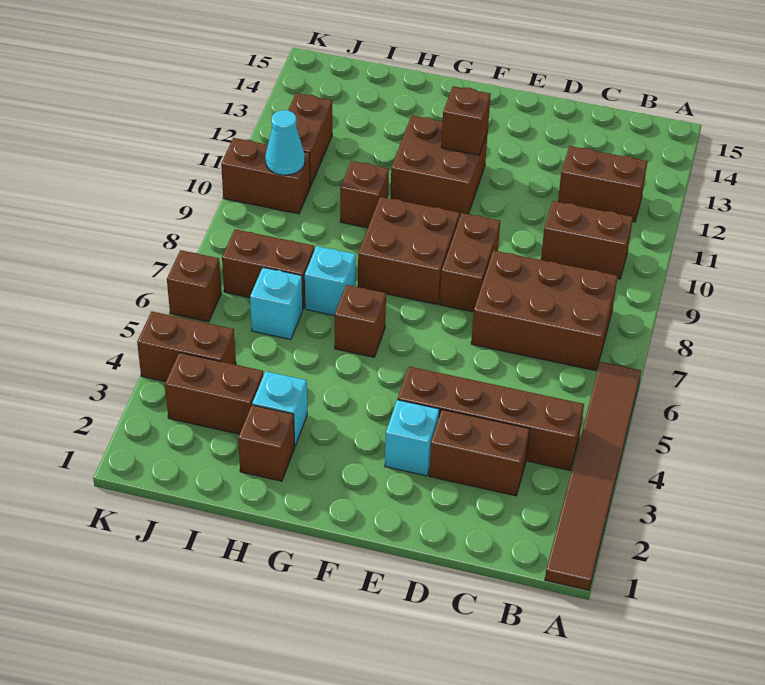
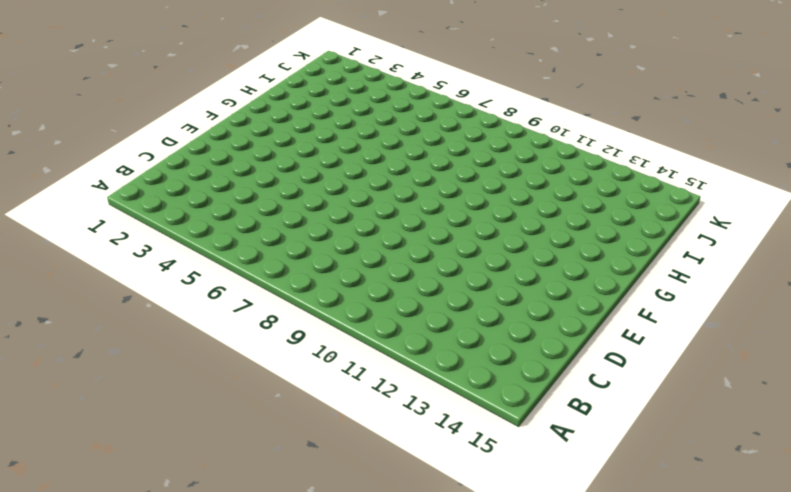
none -> brown 1x6 tile [545,362,641,591]
none -> brown 1x4 brick [398,367,584,471]
none -> brown 2x3 brick [471,250,618,371]

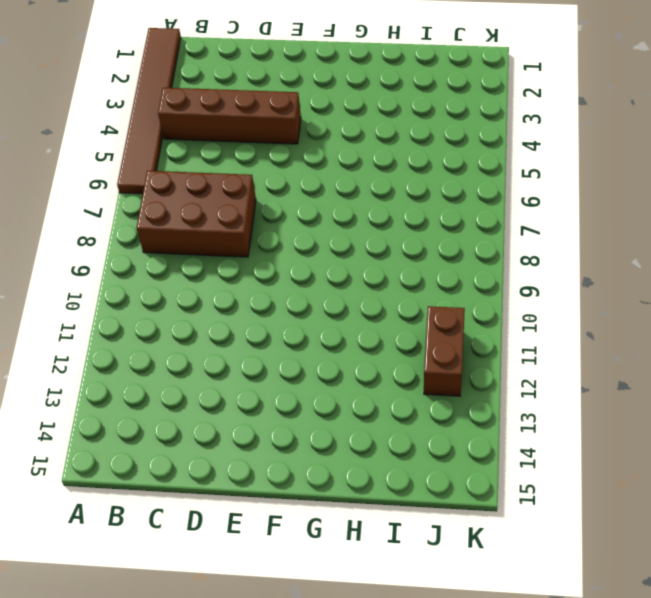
none -> brown 1x2 brick [541,201,633,279]
none -> brown 1x2 brick [558,146,648,222]
none -> brown 1x2 brick [429,410,530,496]

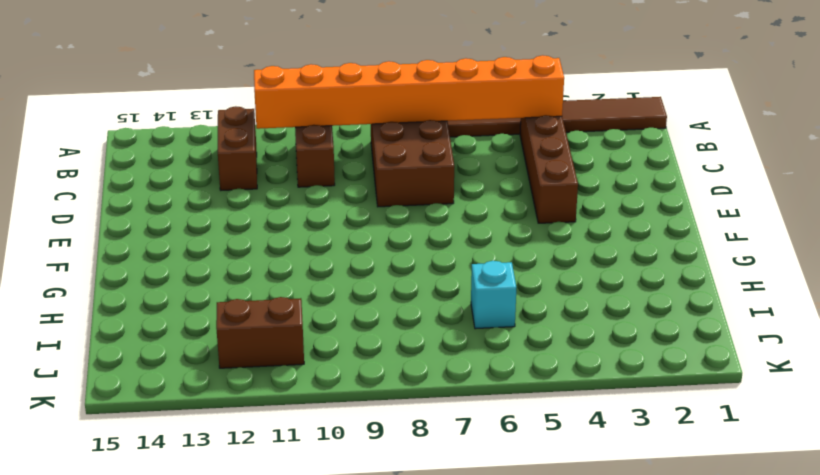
orange 1x8 brick [254,55,564,129] -> none
none -> brown 1x2 brick [429,410,530,496]
none -> cyan 1x1 brick [385,400,439,476]
none -> brown 1x2 brick [440,213,500,312]

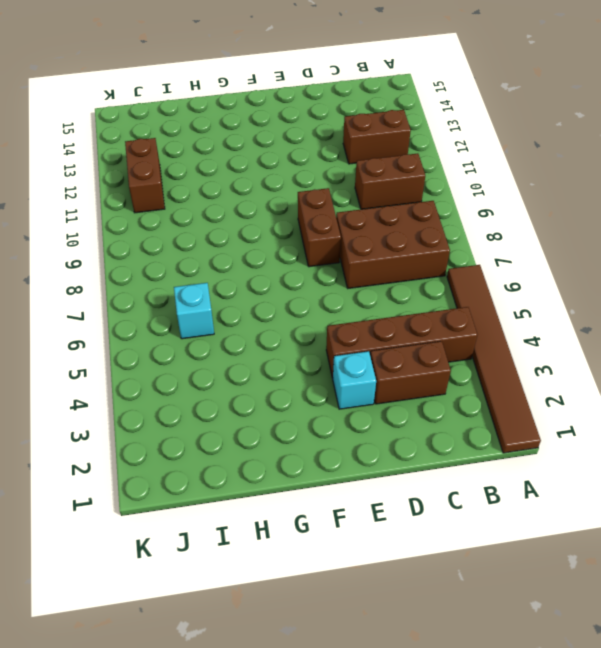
none -> brown 2x2 brick [358,197,459,305]
none -> brown 2x2 brick [390,116,488,216]
none -> brown 1x1 brick [335,285,386,357]

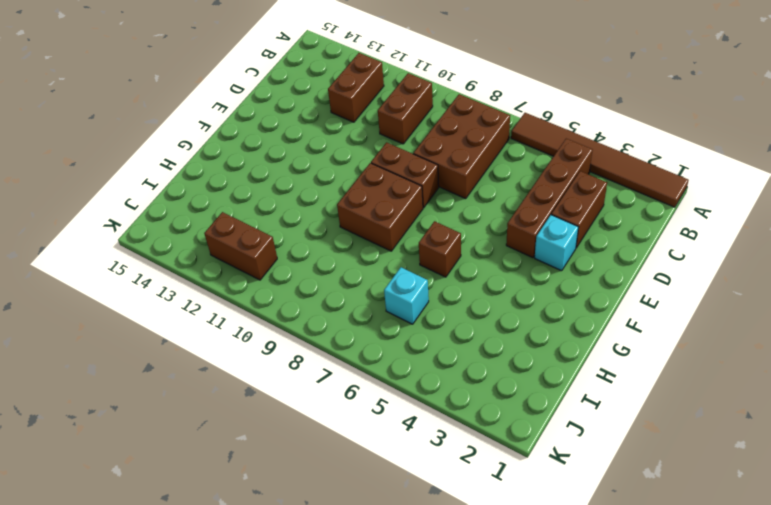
none -> brown 2x2 brick [390,116,488,216]
none -> brown 1x1 brick [238,405,295,481]
none -> cyan 1x1 brick [252,371,307,446]

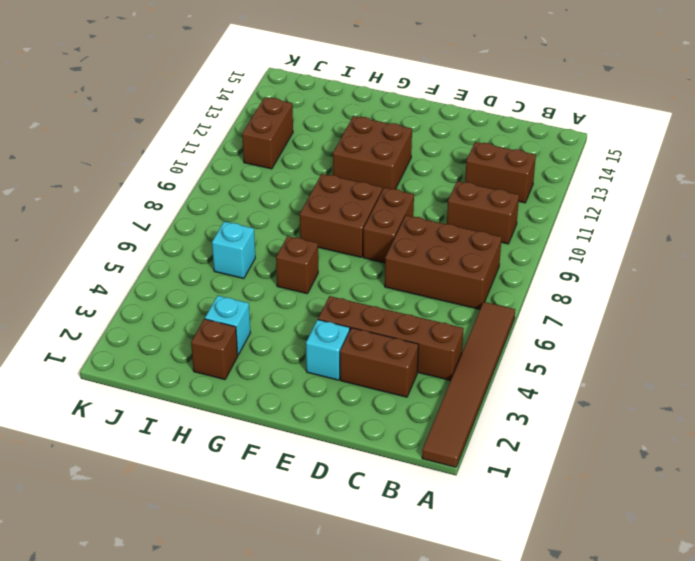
none -> cyan 1x1 brick [305,246,356,316]
none -> brown 1x1 brick [340,161,389,228]
none -> brown 1x2 brick [165,353,263,434]

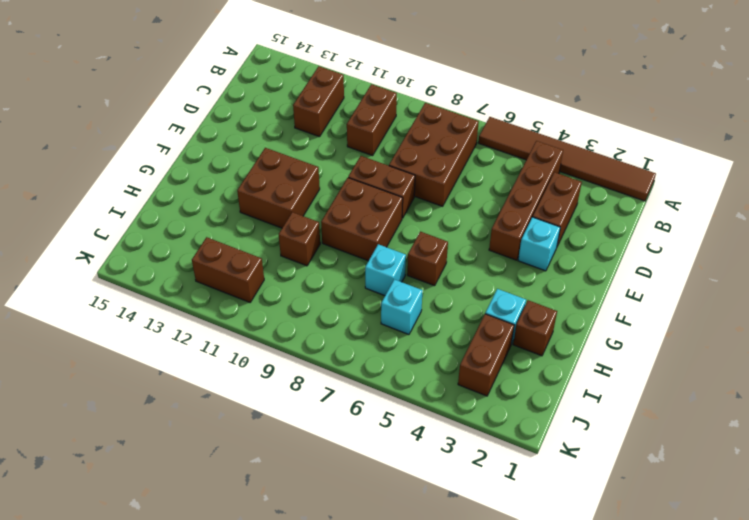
none -> brown 1x2 brick [222,229,314,308]
none -> brown 1x2 brick [137,312,236,382]
none -> brown 1x2 brick [221,138,310,214]

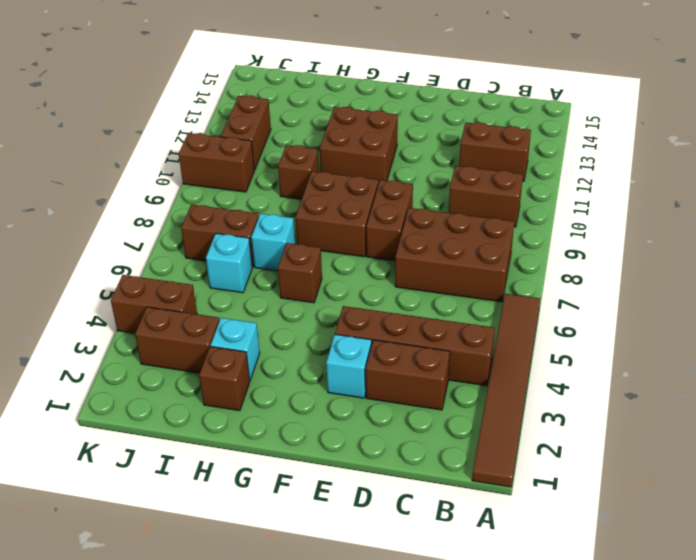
none -> brown 1x1 brick [167,250,222,322]
none -> brown 1x1 brick [441,86,491,155]
none -> cyan 1x1 cone [265,110,305,175]

